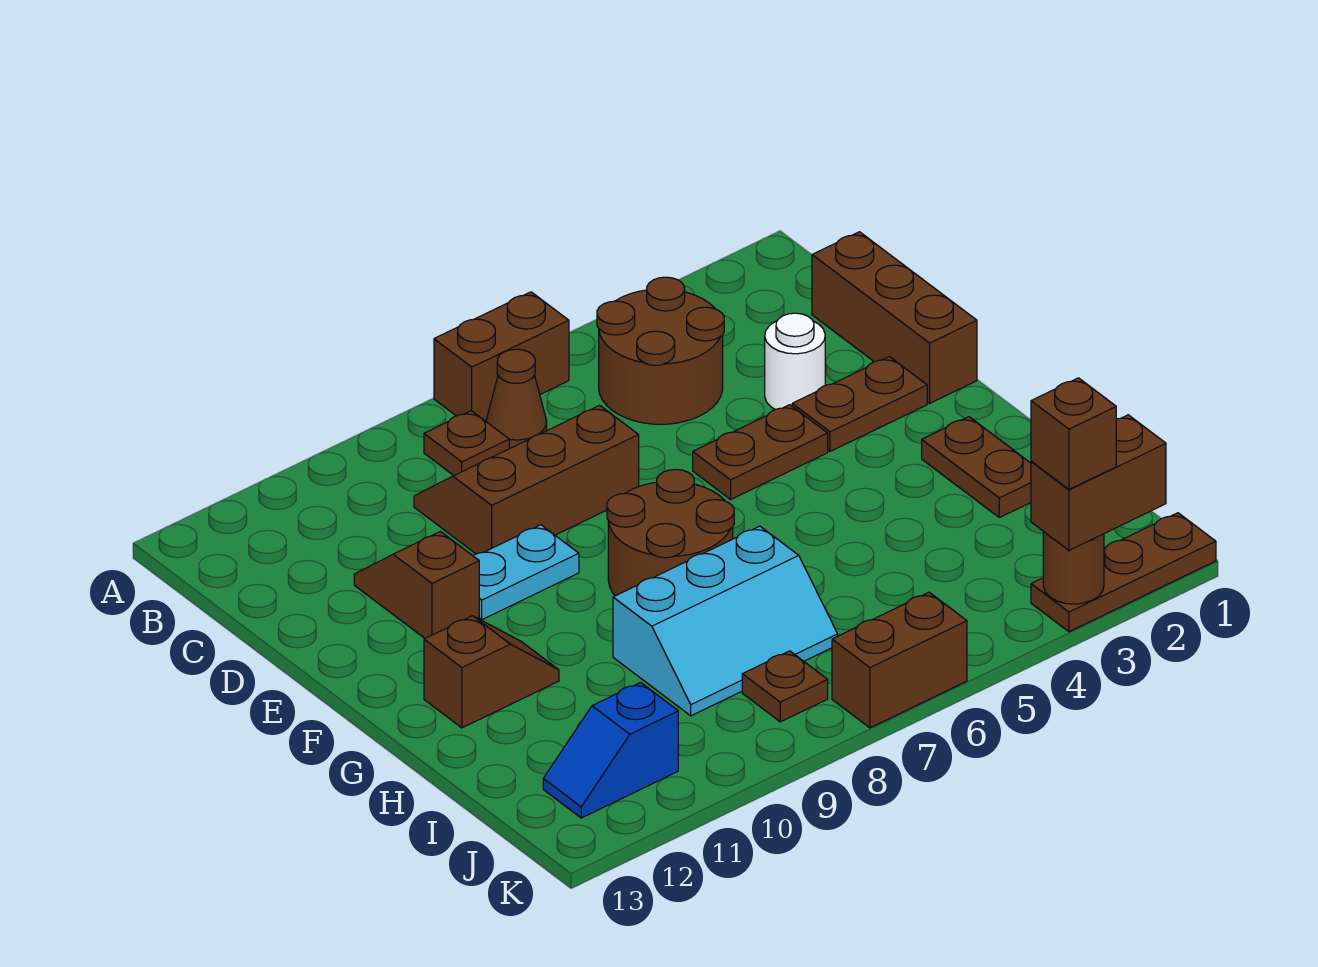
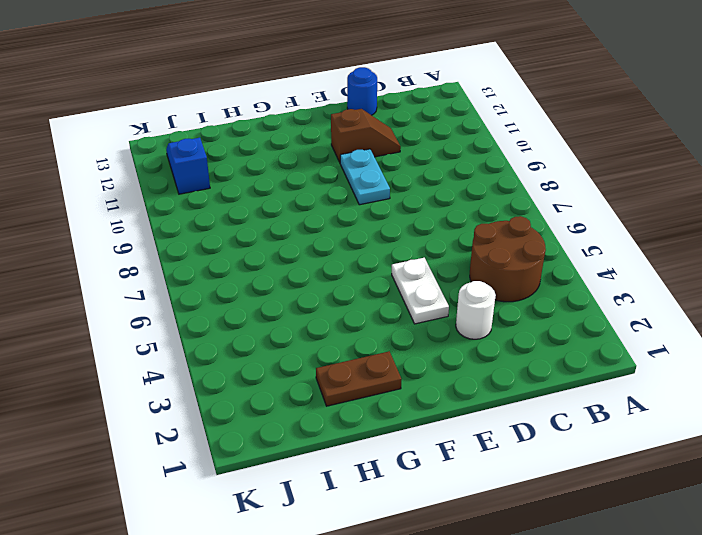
blue 1x1 round brick [347,67,377,115] -> none
white 1x2 plate [392,258,449,324] -> brown 1x2 plate [693,405,828,499]
none -> brown 1x2 brick [434,292,569,421]
none -> brown 1x1 cone [486,349,547,449]
none -> brown 1x1 plate [424,411,509,476]

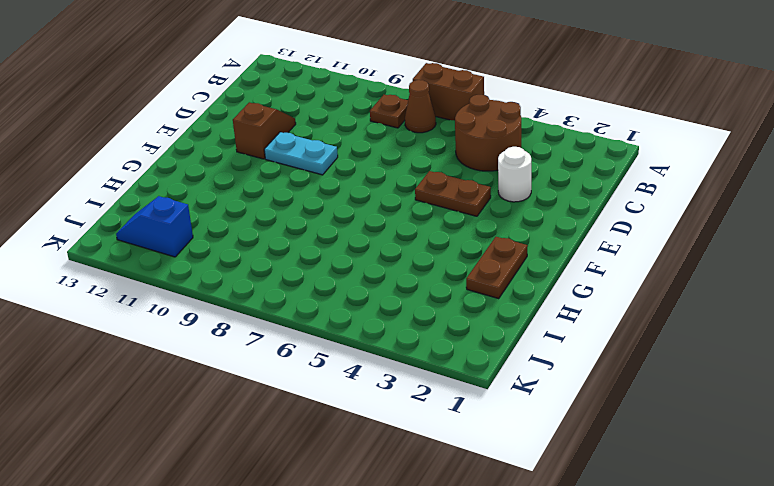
none -> brown 1x3 brick [812,232,977,403]
none -> brown 2x3 slope [414,405,639,554]
none -> brown 1x2 plate [792,357,927,451]

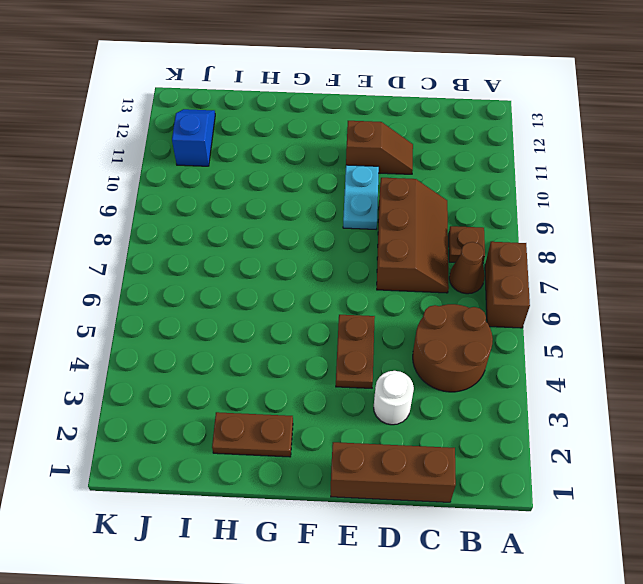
none -> brown 1x2 plate [792,357,927,451]
none -> brown 2x2 round brick [607,469,734,596]
none -> brown 1x2 slope [424,616,559,728]

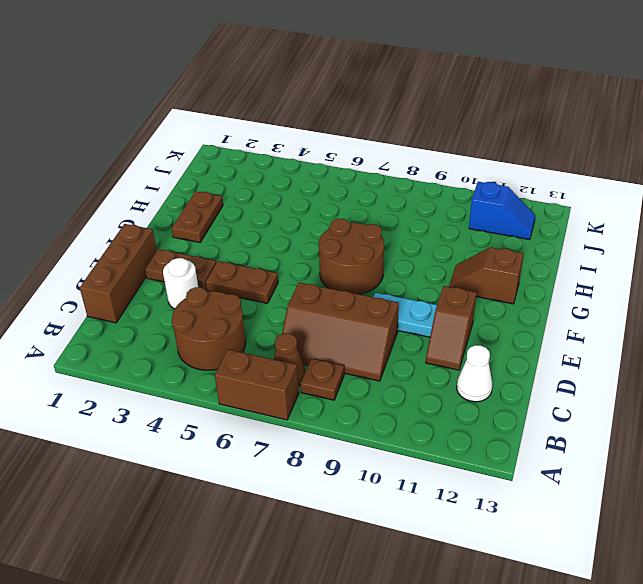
white 1x1 cone [457,345,492,402] -> none
none -> cyan 2x3 slope [613,526,838,716]
none -> brown 1x1 plate [742,651,828,722]
none -> brown 1x3 plate [1031,513,1216,632]

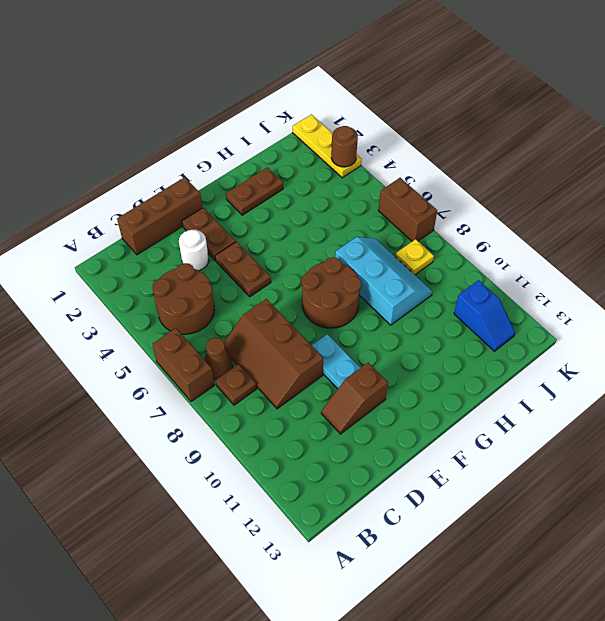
yellow 1x1 plate [395,239,434,275] -> brown 1x1 plate [742,651,828,722]
yellow 1x3 plate [293,114,362,178] -> brown 1x3 plate [1031,513,1216,632]
none -> brown 1x2 slope [424,616,559,728]
none -> brown 1x2 brick [1031,415,1166,550]
none -> brown 1x1 brick [1031,378,1116,489]

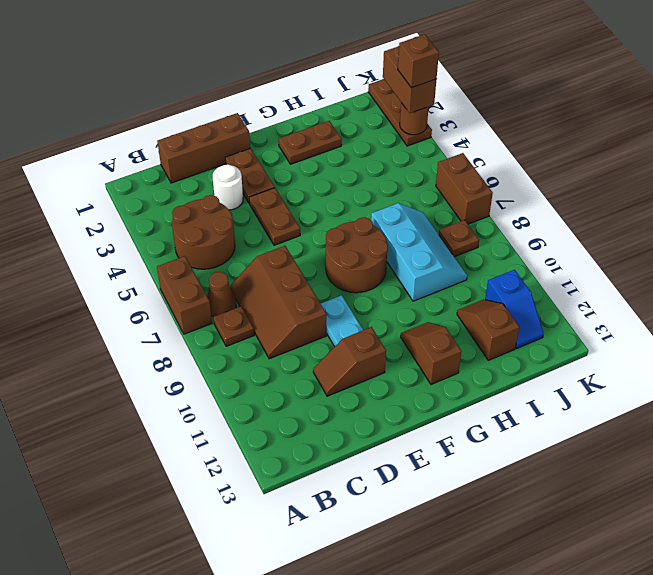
brown 1x2 slope [457,300,519,360] -> none

